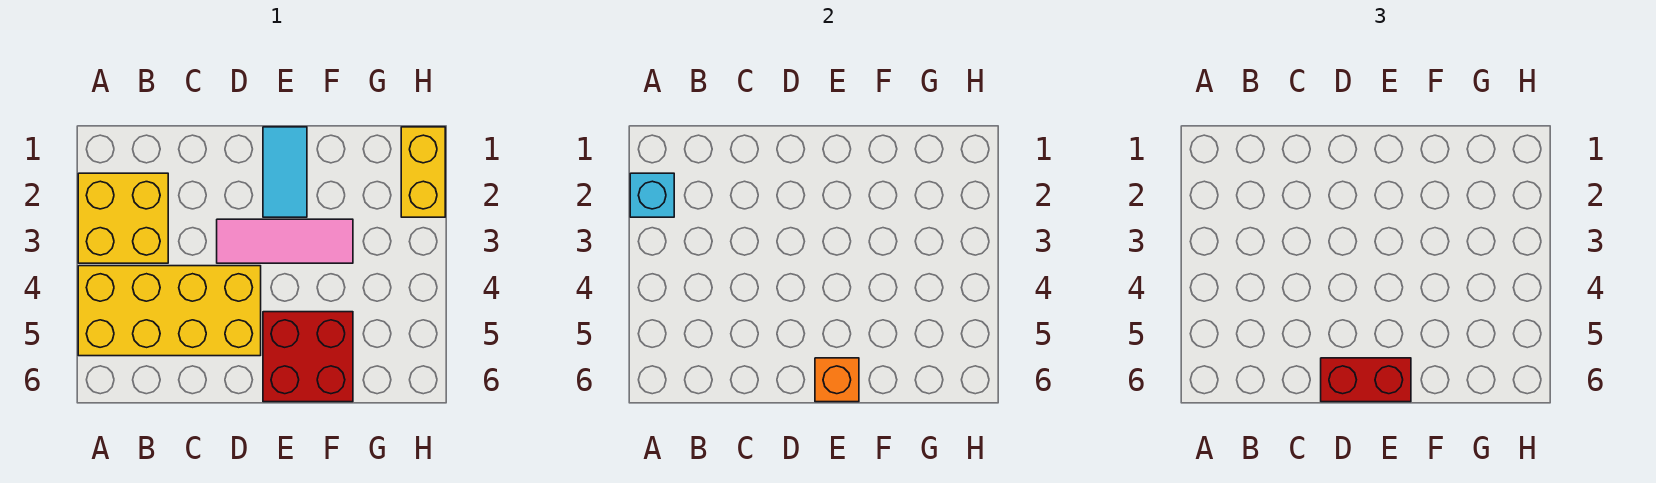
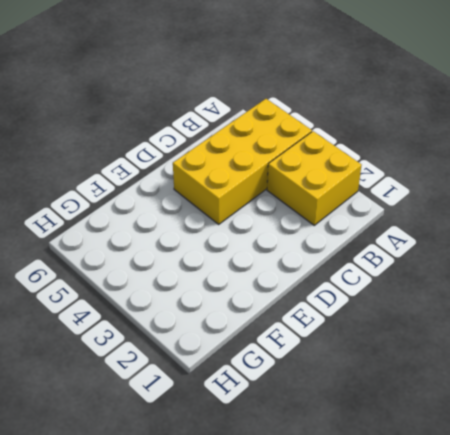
none -> pink 1x3 tile [217,219,353,263]
none -> cyan 1x2 tile [263,127,307,217]

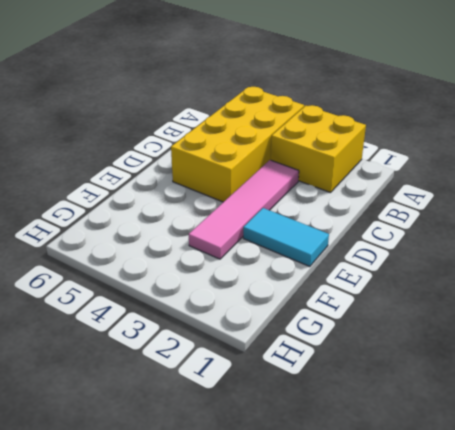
pink 1x4 tile [189,160,299,259] -> pink 1x3 tile [217,219,353,263]
none -> red 2x2 brick [263,312,353,402]
none -> yellow 1x2 brick [401,127,445,217]

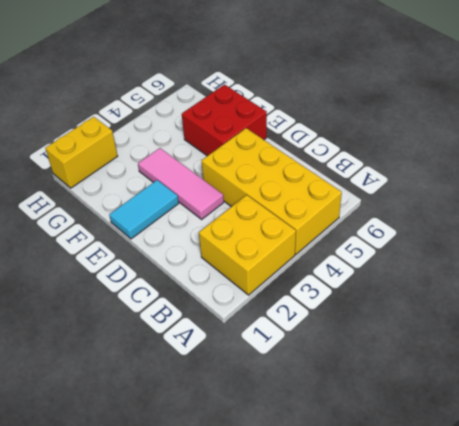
none -> cyan 1x1 brick [630,173,674,217]
none -> orange 1x1 brick [815,358,859,402]

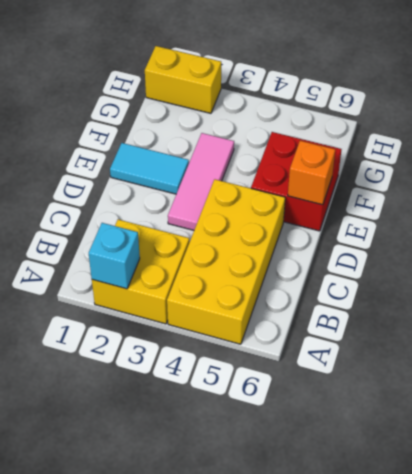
none -> red 1x2 brick [1321,358,1411,402]

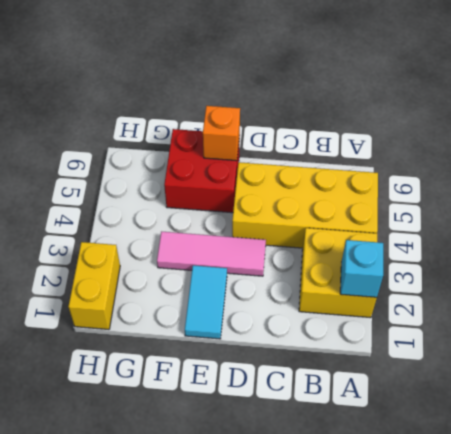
none -> red 1x2 brick [1321,358,1411,402]

